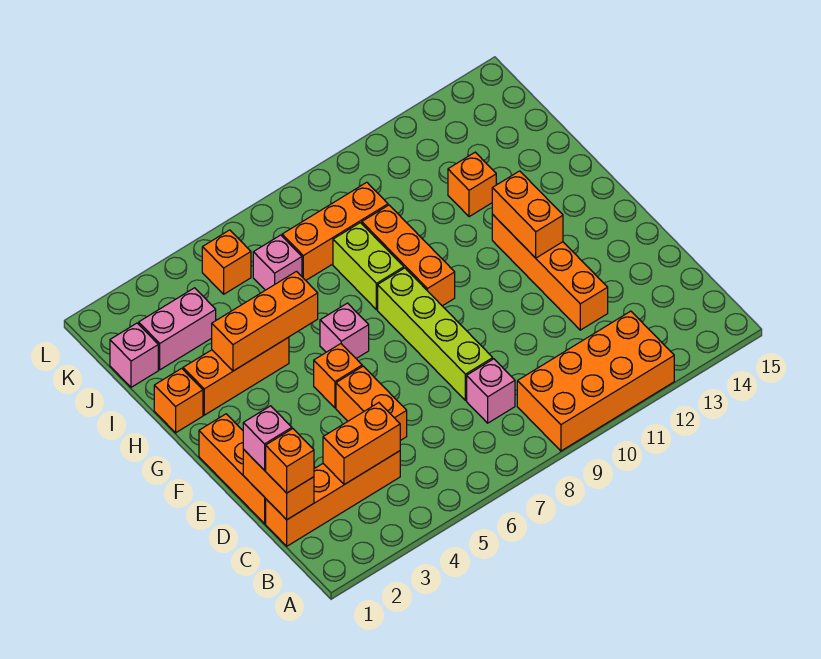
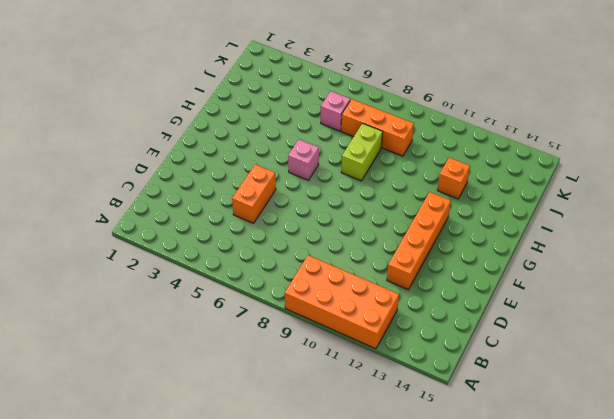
none -> orange 1x4 brick [266,451,400,546]
none -> pink 1x1 brick [467,359,515,423]
none -> orange 1x3 brick [199,414,266,524]

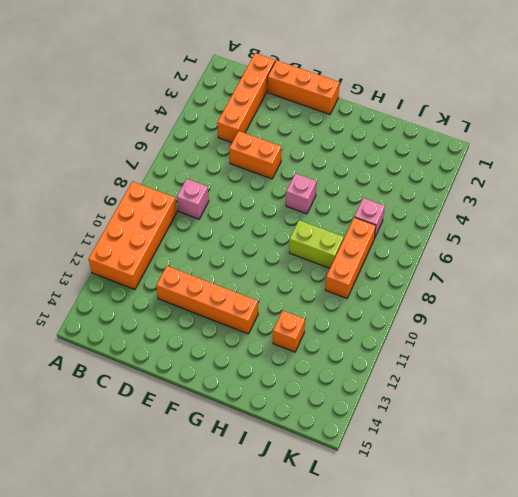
none -> lime 1x4 brick [378,268,493,401]
none -> orange 1x1 brick [314,344,362,408]
none -> orange 1x3 brick [362,205,455,306]

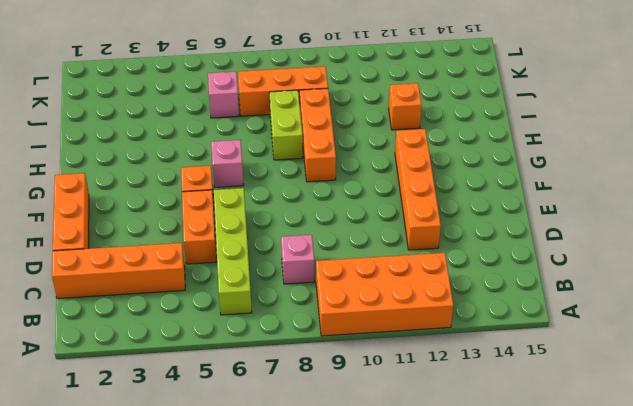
lime 1x4 brick [214,188,252,315] -> lime 1x4 brick moved to [378,268,493,401]
none -> orange 1x1 brick [154,368,203,433]
none -> orange 1x3 brick [183,337,289,415]
none -> pink 1x1 brick [110,323,158,387]

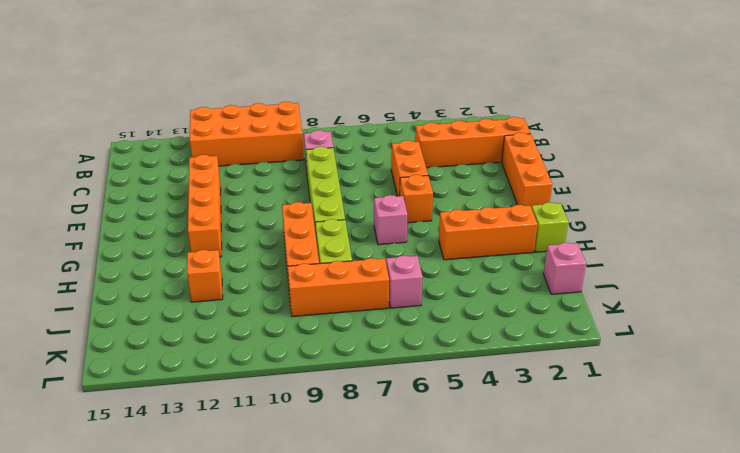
lime 1x1 brick [532,202,568,252] -> orange 1x1 brick [154,368,203,433]
none -> pink 1x2 brick [139,288,216,370]
none -> orange 1x1 brick [202,230,251,294]
none -> orange 1x2 brick [243,449,314,520]

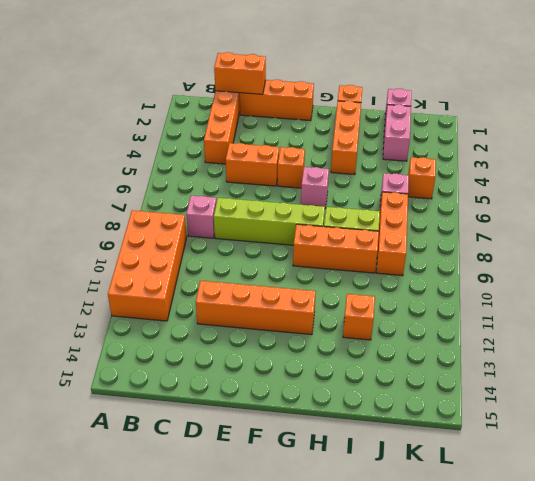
none -> orange 1x2 brick [323,403,400,485]
none -> orange 1x2 brick [492,171,563,258]
none -> orange 1x3 brick [212,271,318,371]

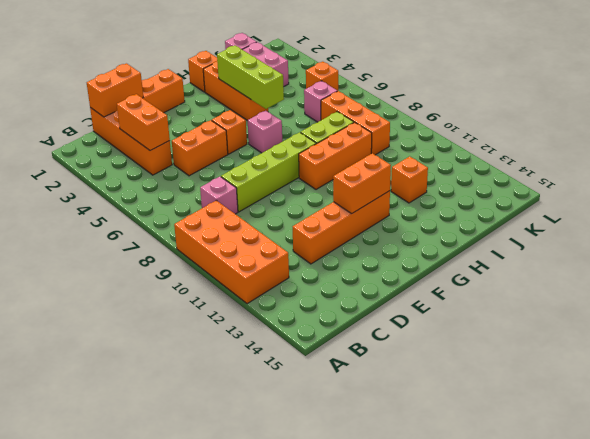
lime 1x3 brick [217,45,284,109] -> orange 1x3 brick [212,271,318,371]
none -> orange 1x1 brick [266,429,314,493]
none -> pink 1x1 brick [243,406,292,470]

